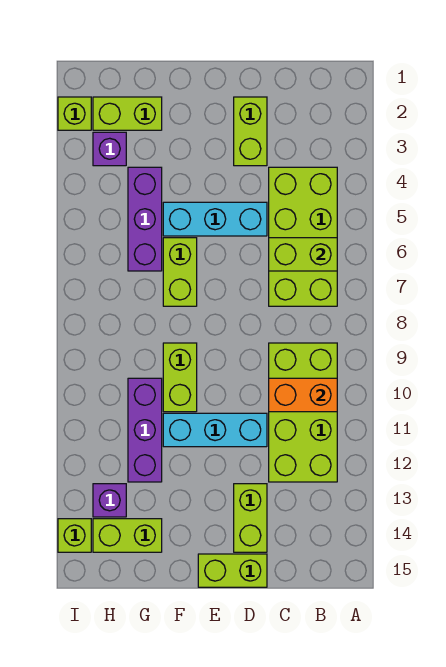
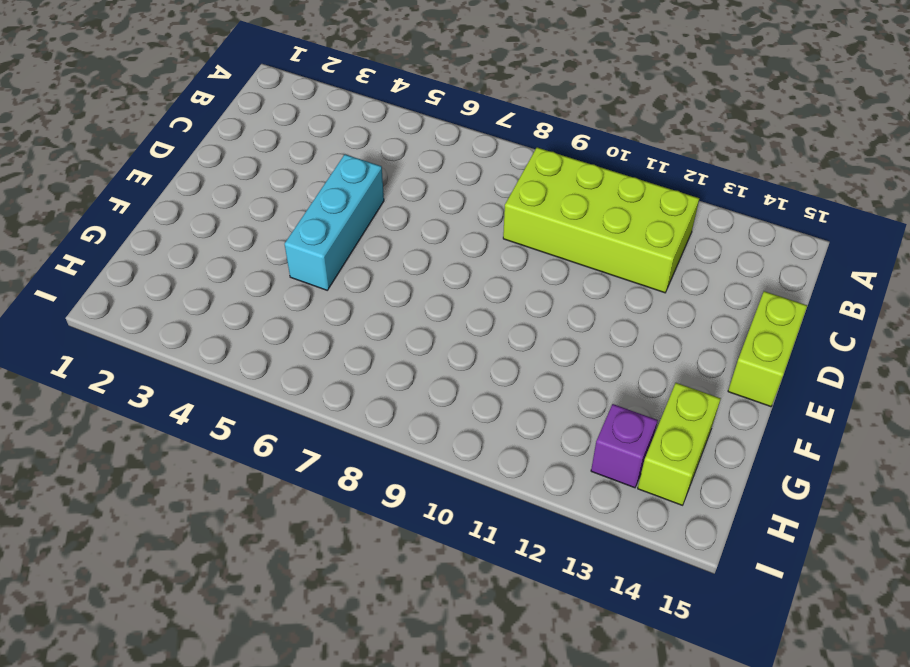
none -> lime 2x4 brick [269,167,337,306]
none -> lime 1x2 brick [234,97,267,166]
none -> cyan 1x3 brick [163,413,267,447]

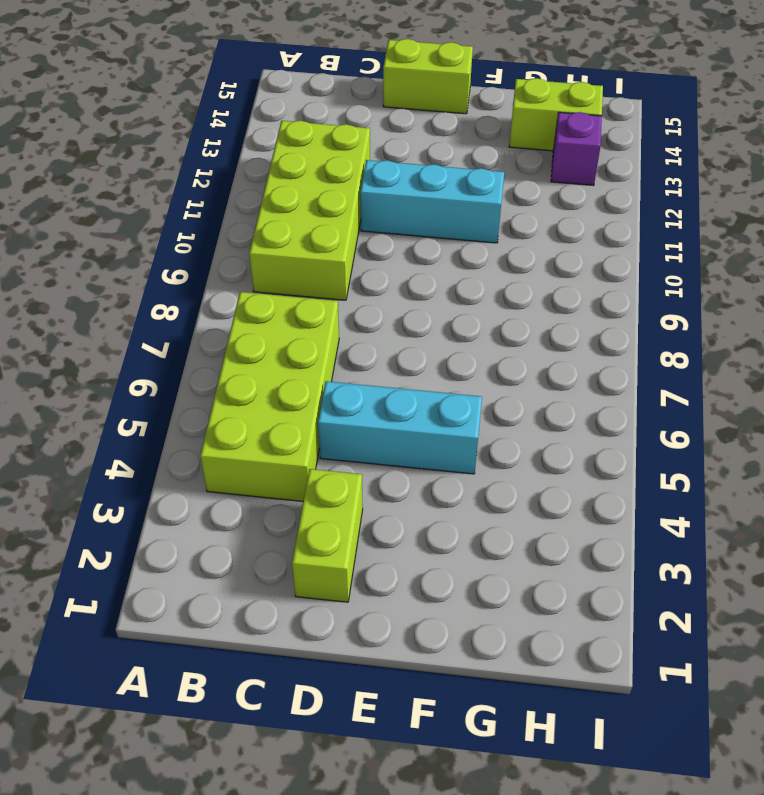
none -> lime 1x2 brick [234,484,267,552]
none -> lime 1x2 brick [163,238,197,306]
none -> lime 1x2 brick [163,343,197,412]

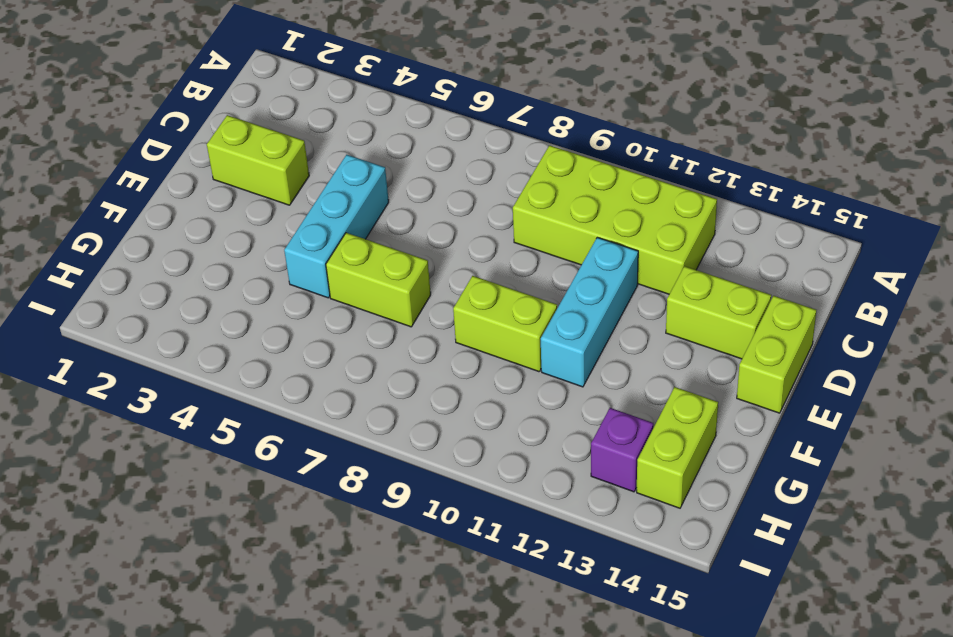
none -> lime 2x4 brick [269,167,337,306]
none -> lime 1x2 brick [93,97,162,130]
none -> purple 1x3 brick [128,167,162,271]

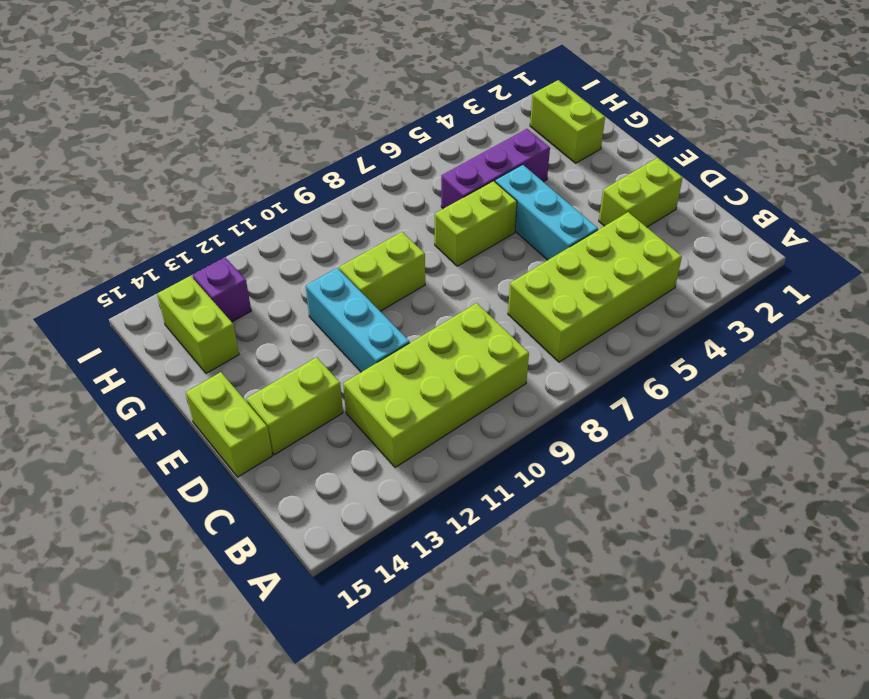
none -> purple 1x3 brick [128,378,162,482]
none -> purple 1x1 brick [93,132,126,166]
none -> lime 1x1 brick [58,97,91,130]

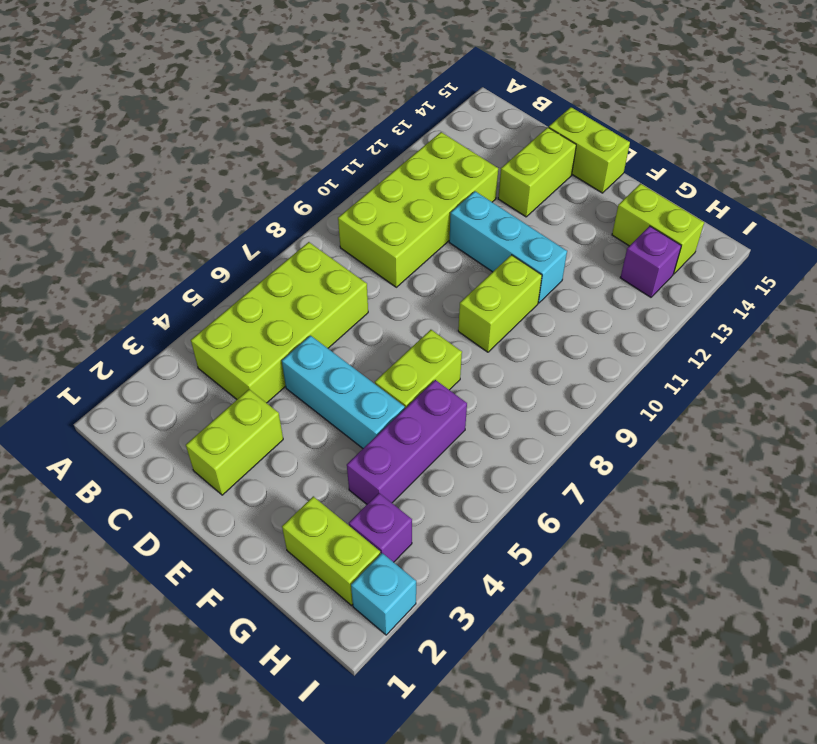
cyan 1x1 brick [351,553,416,635] -> lime 1x1 brick [58,97,91,130]
none -> purple 1x3 brick [128,378,162,482]
none -> lime 1x1 brick [58,519,91,552]
none -> lime 1x2 brick [269,238,337,271]

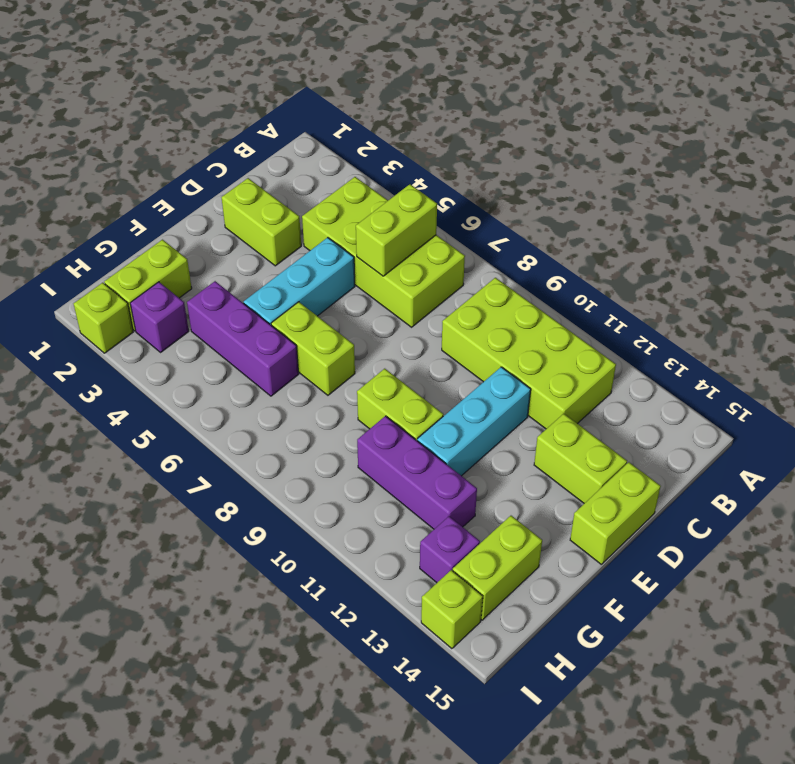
none -> orange 1x2 brick [269,378,337,412]

